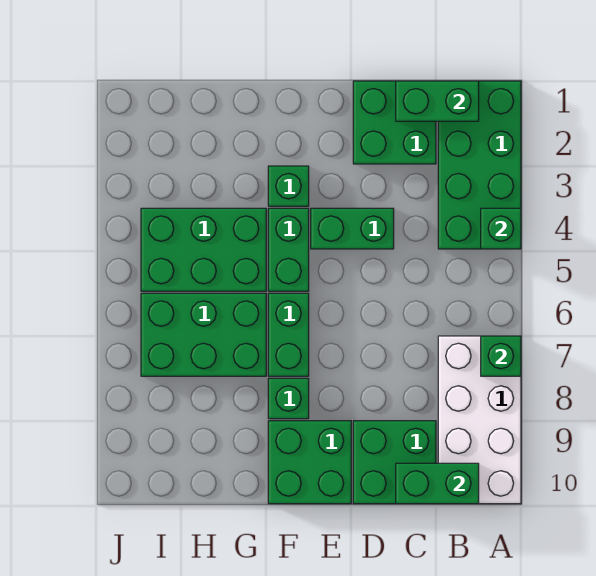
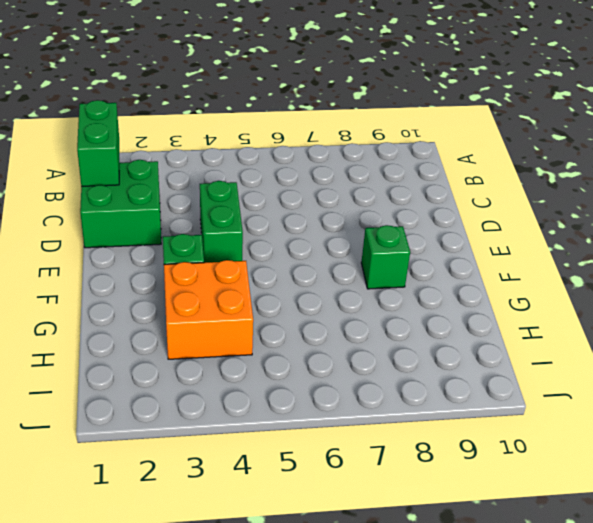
orange 2x2 brick [164,260,253,359] -> green 2x3 brick [141,208,266,291]
none -> green 2x4 brick [438,81,521,249]
none -> white 2x4 brick [438,336,521,504]
none -> green 2x2 brick [353,421,436,504]

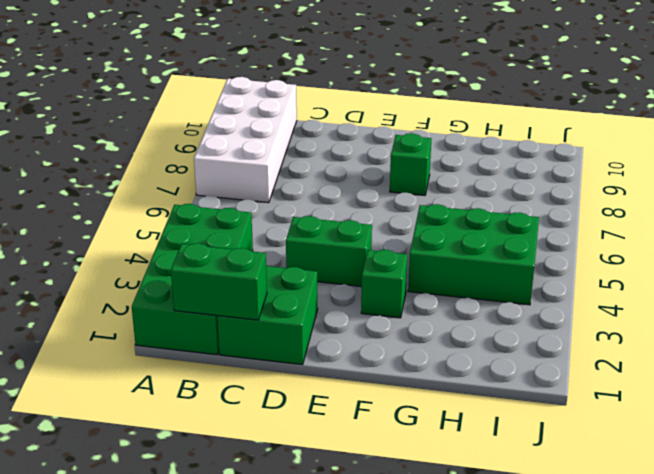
none -> green 2x2 brick [353,421,436,504]
none -> green 2x2 brick [268,421,351,504]
none -> green 1x2 brick [268,208,309,291]

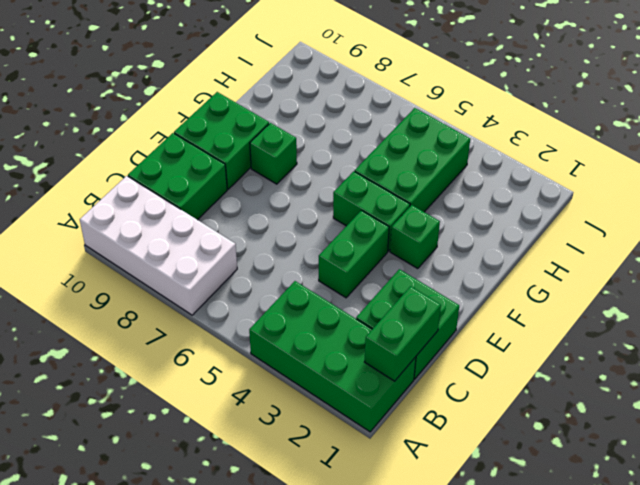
none -> green 1x2 brick [268,293,309,376]
none -> green 2x3 brick [141,293,266,376]
none -> green 1x1 brick [481,208,521,249]

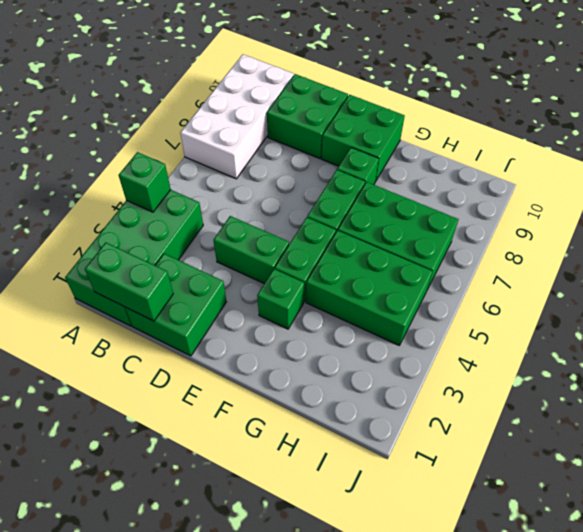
none -> green 1x1 brick [481,336,521,376]
none -> green 1x2 brick [396,463,479,504]

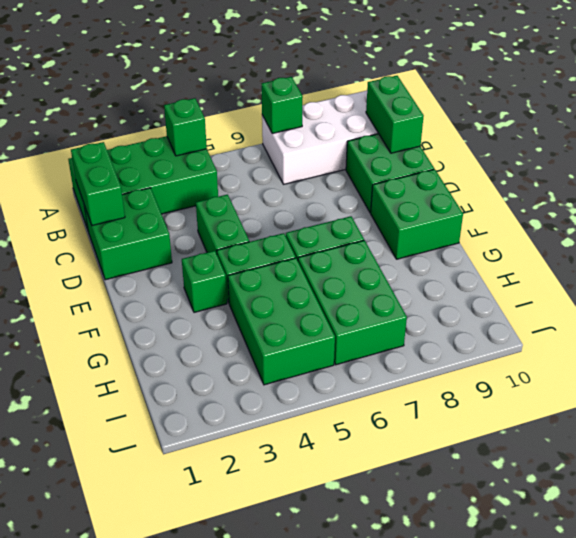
none -> green 1x1 brick [268,378,309,419]

